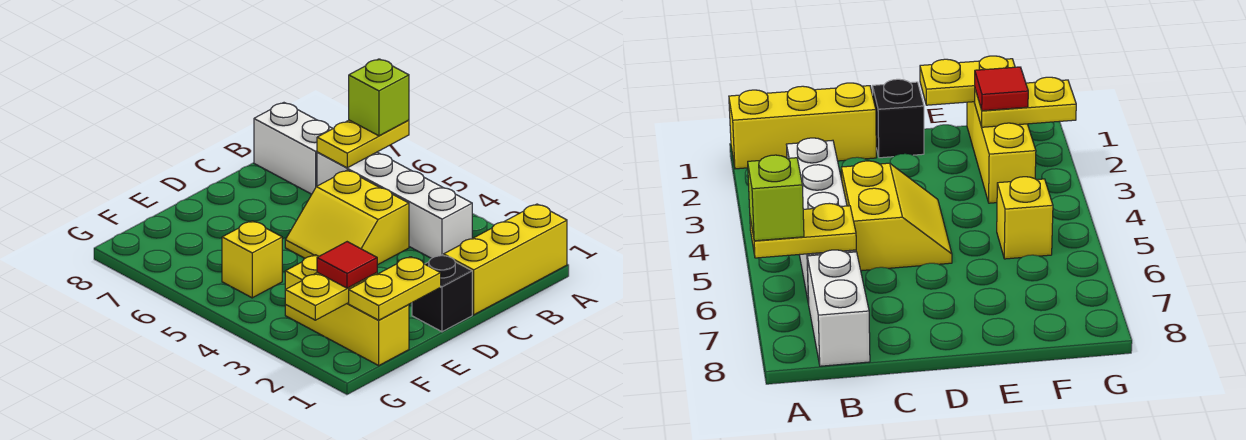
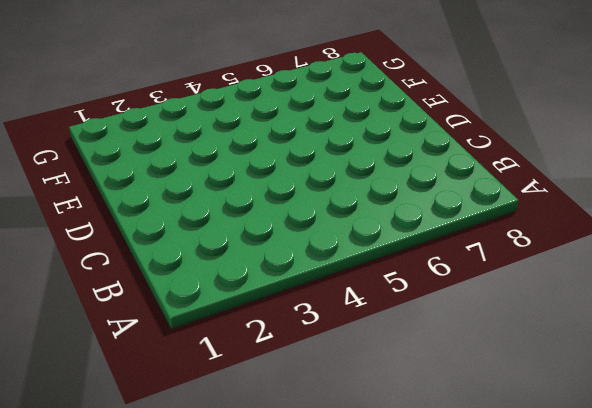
none -> yellow 1x3 brick [444,204,567,315]
none -> white 1x4 brick [317,152,472,258]
none -> white 1x2 brick [254,103,333,194]

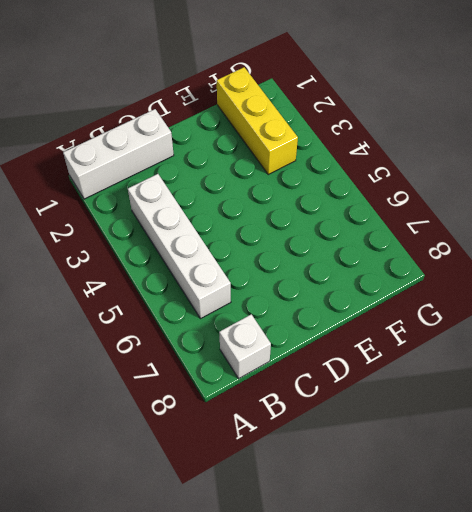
white 1x3 brick [63,109,174,199] -> yellow 1x3 brick [444,204,567,315]
white 1x1 brick [219,314,271,378] -> white 1x2 brick [254,103,333,194]
none -> yellow 2x2 slope [285,170,409,265]
none -> black 1x1 brick [412,255,472,332]
none -> yellow 1x1 brick [222,221,282,298]

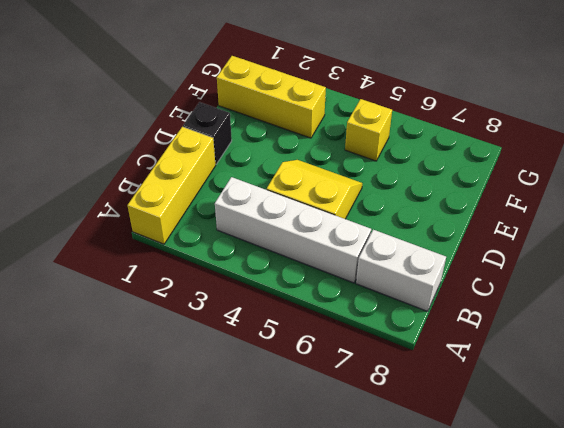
none -> yellow 1x2 plate [317,120,409,168]
none -> yellow 1x2 plate [349,257,441,320]
none -> yellow 1x2 plate [285,272,377,320]

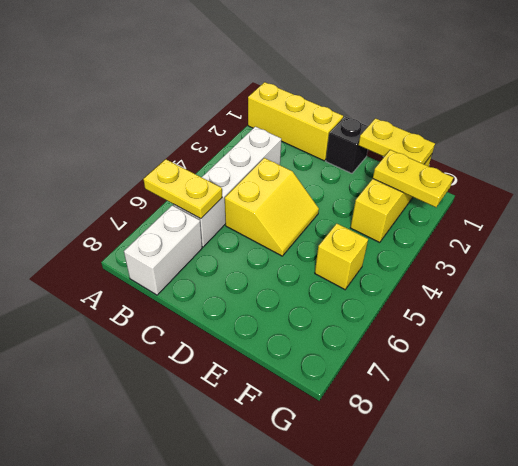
none -> lime 1x1 brick [349,59,409,136]
none -> red 1x1 tile [317,242,377,288]

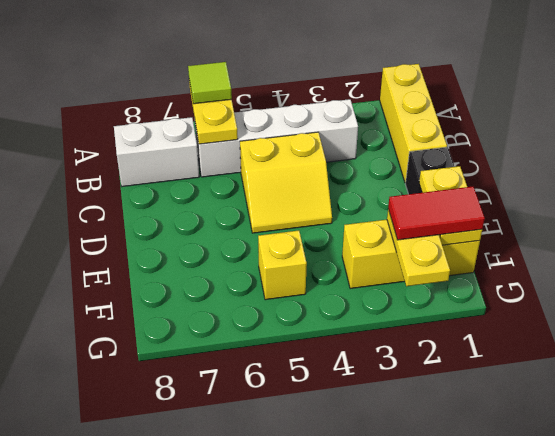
lime 1x1 tile [188,62,232,104] -> lime 1x1 brick [349,59,409,136]
red 1x2 tile [388,187,485,240] -> red 1x1 tile [317,242,377,288]

